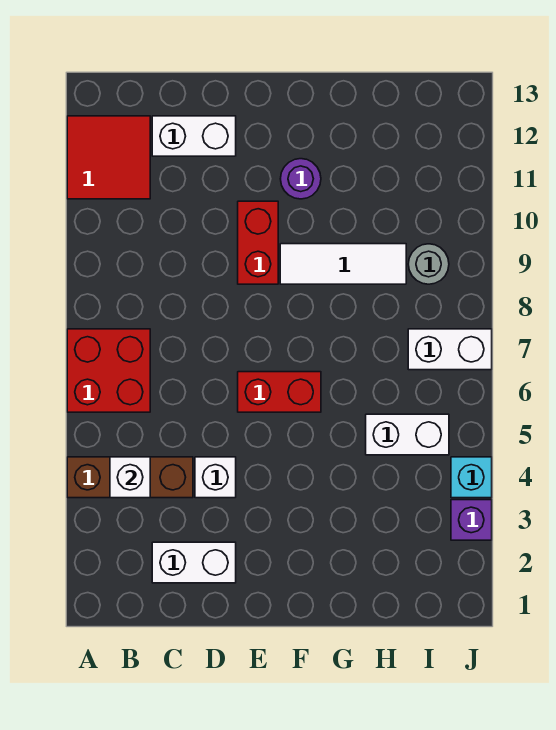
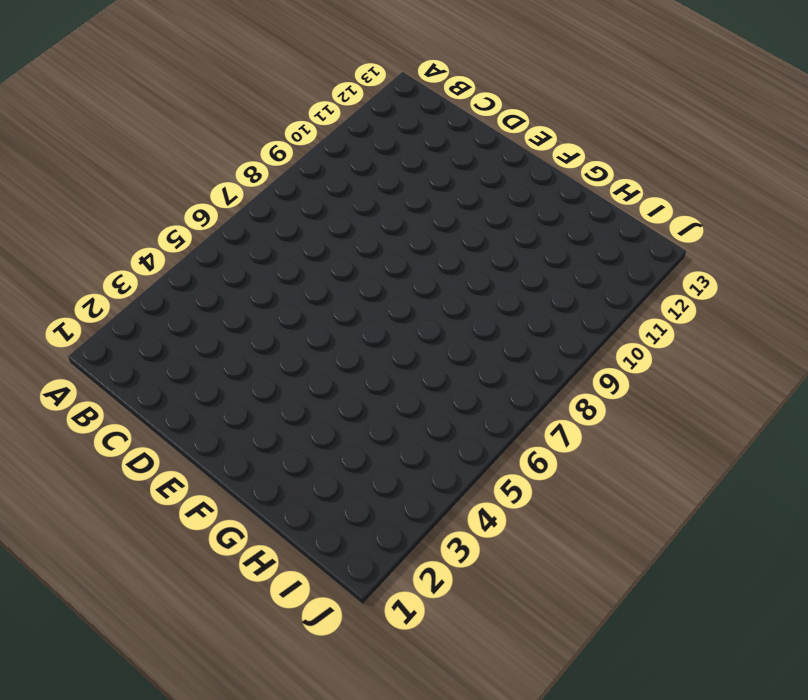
none -> brown 1x3 brick [67,457,193,498]
none -> red 2x2 brick [67,329,150,412]
none -> red 2x2 tile [67,116,150,199]

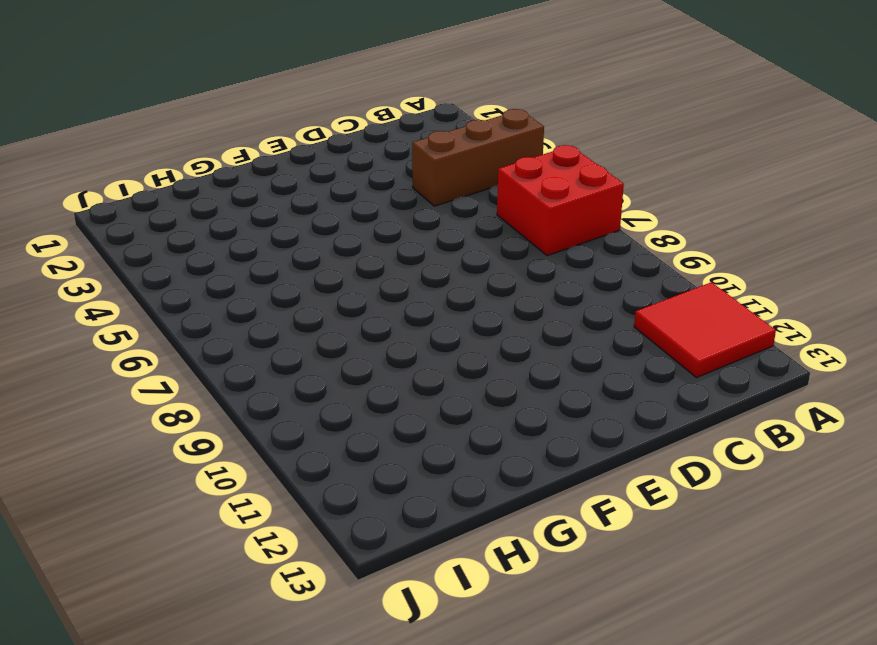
none -> white 1x2 brick [152,542,236,583]
none -> white 1x2 brick [152,116,236,156]
none -> white 1x1 brick [195,457,236,498]

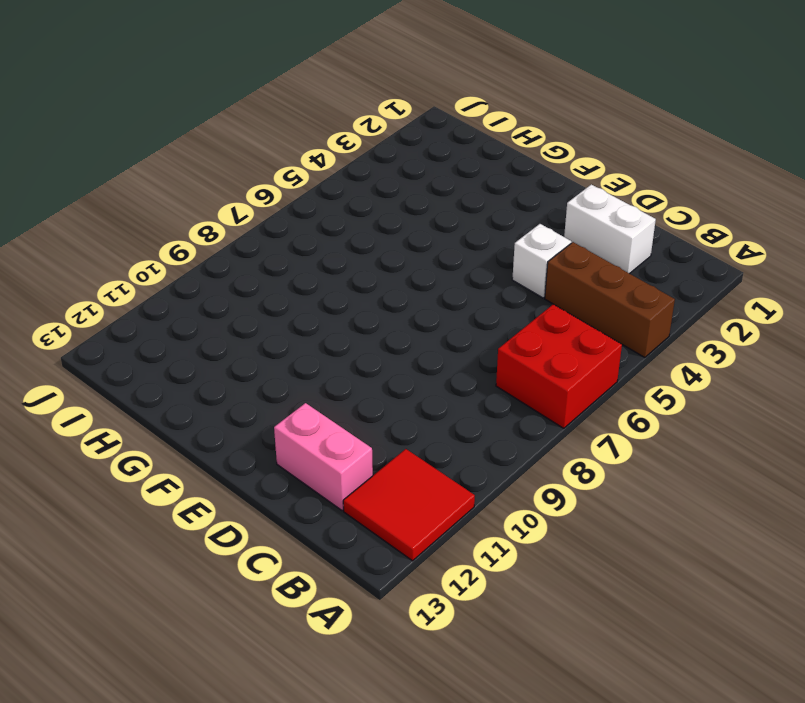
pink 1x2 brick [274,403,373,511] -> white 1x2 brick [152,116,236,156]
none -> red 1x2 brick [238,372,321,412]
none -> red 1x2 brick [238,201,278,284]
none -> white 1x3 tile [280,244,406,284]

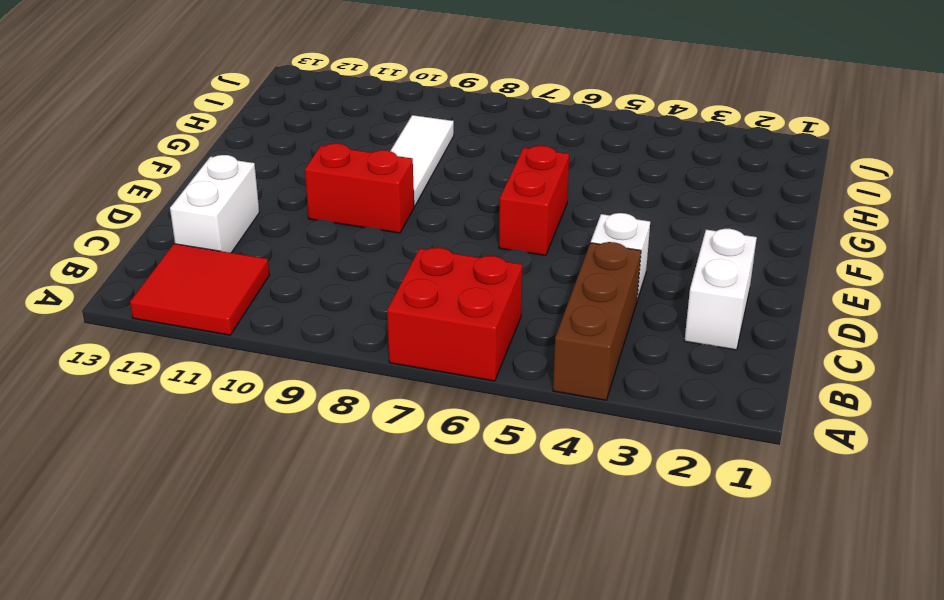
none -> purple 1x1 round brick [280,159,321,199]
none -> white 1x2 brick [366,414,449,455]
none -> white 1x2 brick [408,329,492,370]

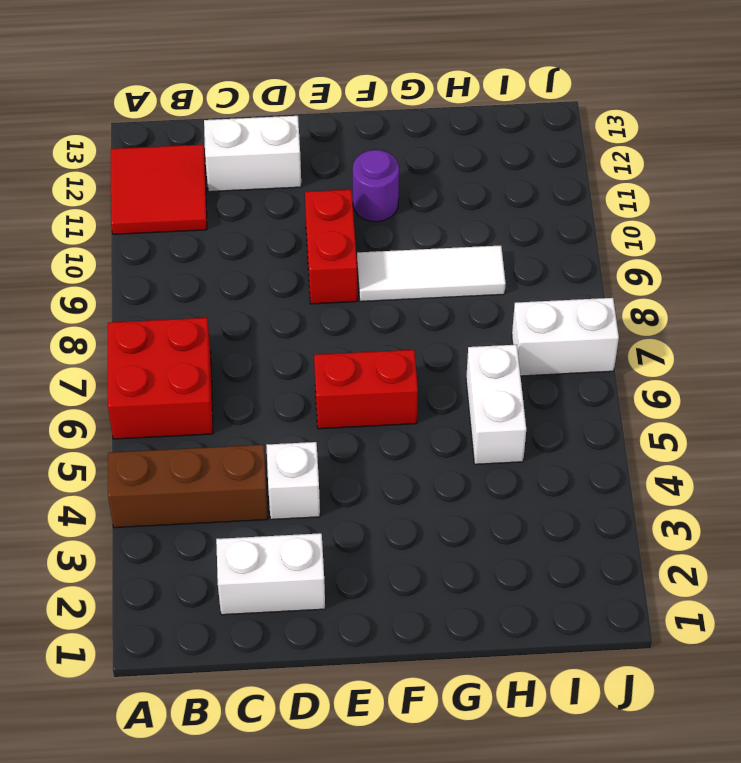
white 1x2 brick [466,345,526,464] -> white 1x2 brick turned to [366,414,449,455]
none -> grey 1x1 round brick [408,244,449,284]
none -> purple 1x1 brick [451,500,492,540]
none -> cyan 1x1 brick [451,457,492,498]

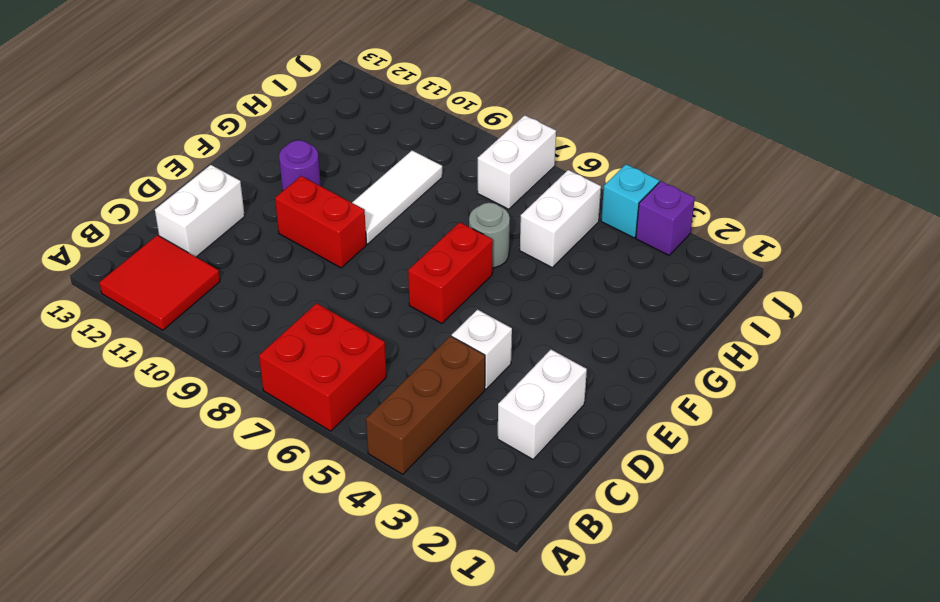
grey 1x1 round brick [469,203,510,268] -> grey 1x1 round brick moved to [408,244,449,284]
none -> white 1x1 brick [110,457,150,498]

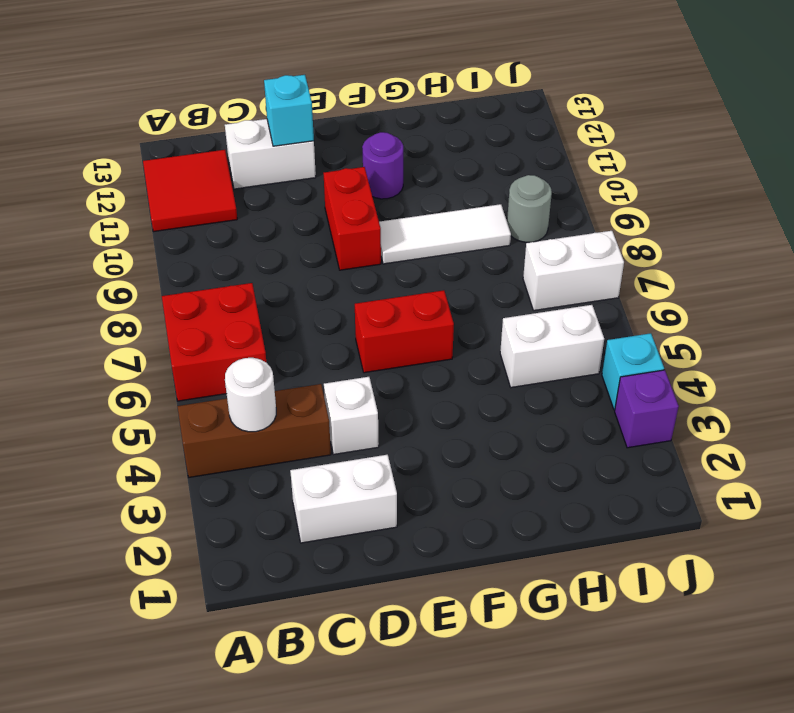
white 1x1 round brick [225,358,276,432] -> white 1x1 brick [110,457,150,498]
cyan 1x1 brick [264,75,314,146] -> none

